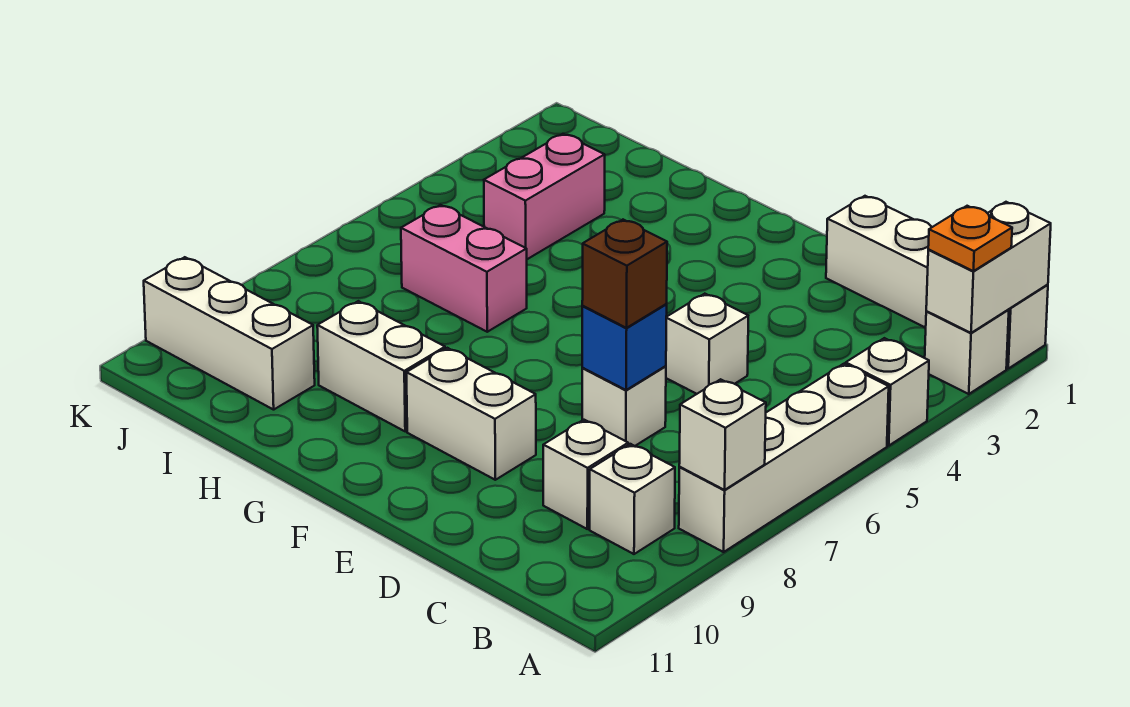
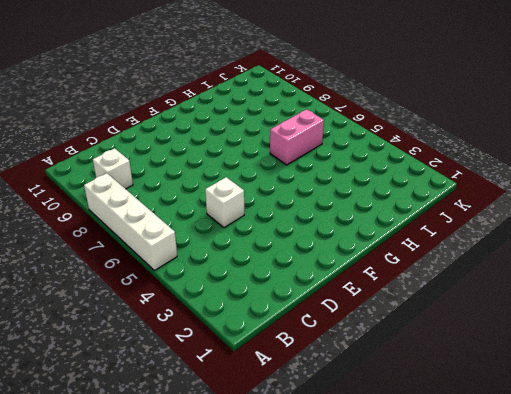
none -> white 1x4 brick [826,196,1048,368]
none -> white 1x1 brick [925,310,1009,394]
none -> white 1x1 brick [846,338,929,446]

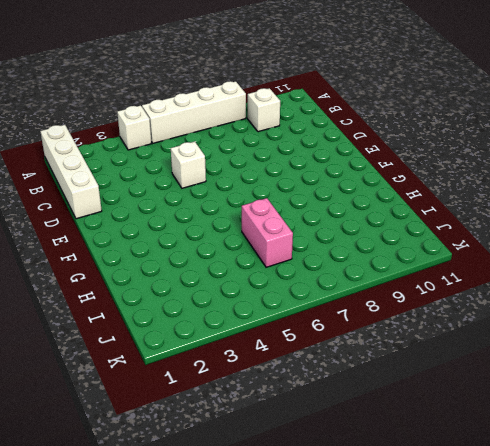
none -> white 1x1 brick [925,310,1009,394]
none -> white 1x1 brick [543,420,628,529]
none -> white 1x1 brick [582,366,666,446]

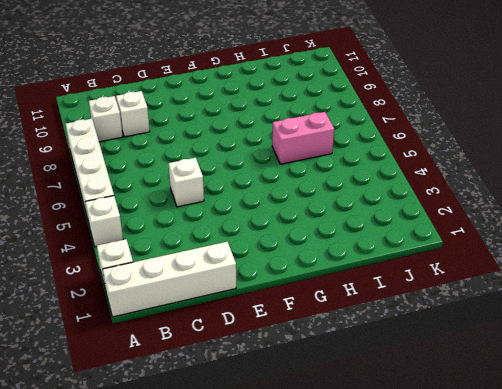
none -> white 1x1 brick [582,366,666,446]
none -> white 1x2 brick [406,348,536,480]
none -> white 1x2 brick [317,301,445,431]

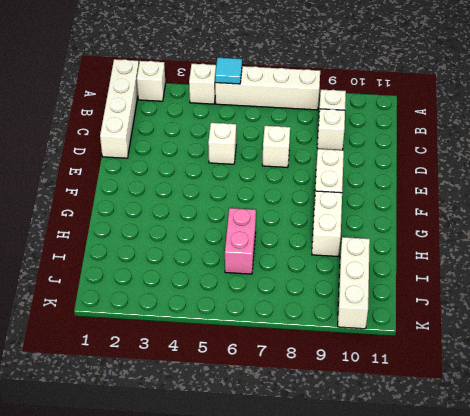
cyan 1x1 tile [215,58,242,84] -> none
none -> pink 1x2 brick [484,134,605,259]
none -> white 1x2 brick [926,202,1051,333]
none -> white 1x1 brick [679,379,766,490]

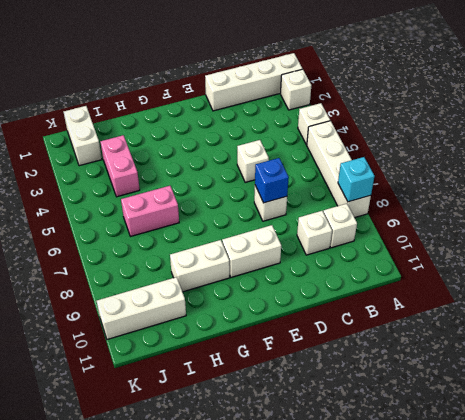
cyan 1x1 brick [338,157,375,202] -> white 1x1 brick [679,379,766,490]
white 1x2 brick [64,106,102,166] -> white 1x2 brick moved to [926,202,1051,333]
none -> orange 1x1 plate [928,206,1012,271]
none -> brown 1x1 brick [582,220,667,328]

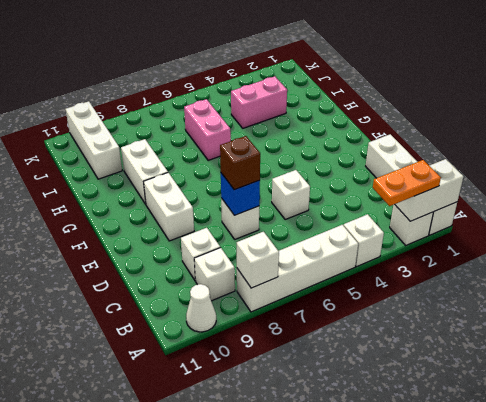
orange 1x2 plate [373,160,441,206] -> orange 1x1 plate [928,206,1012,271]
white 1x1 cone [186,284,216,332] -> none

